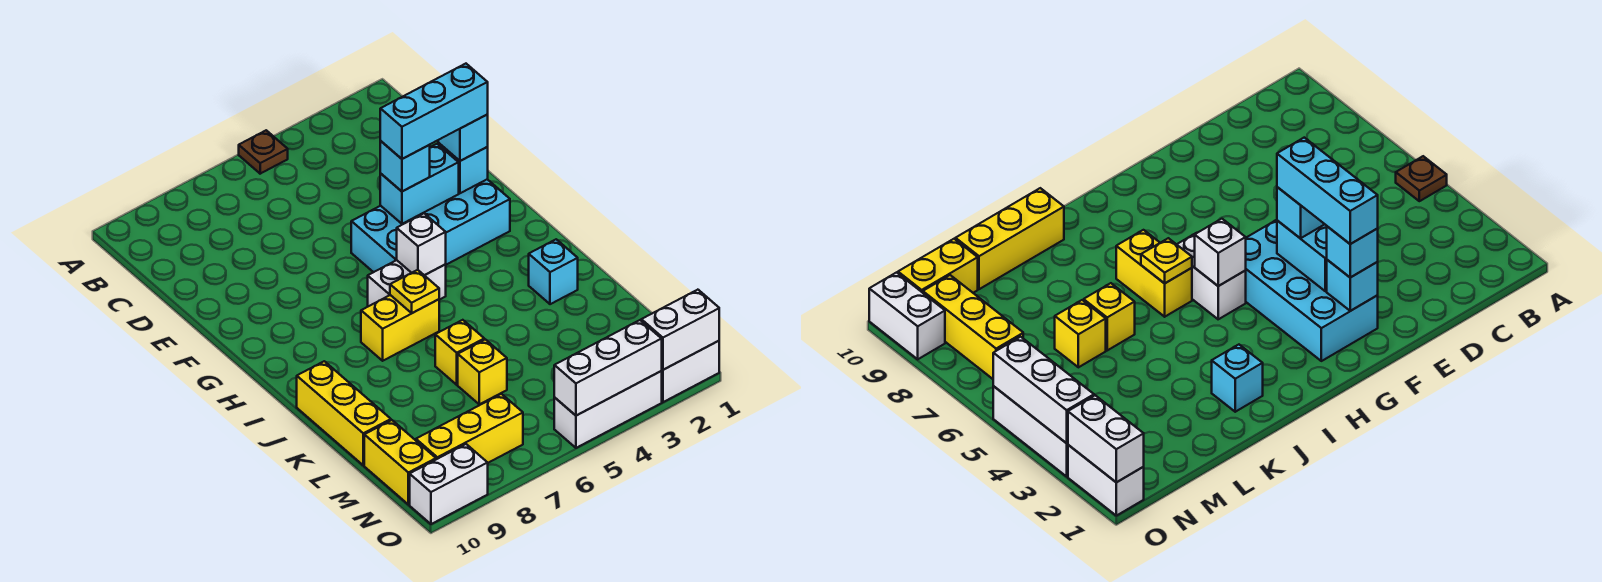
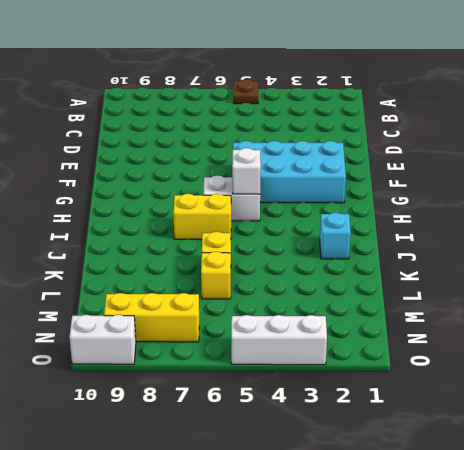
none -> yellow 1x3 brick [297,361,391,465]
none -> yellow 1x2 brick [364,420,436,505]
none -> white 1x2 brick [662,341,719,402]

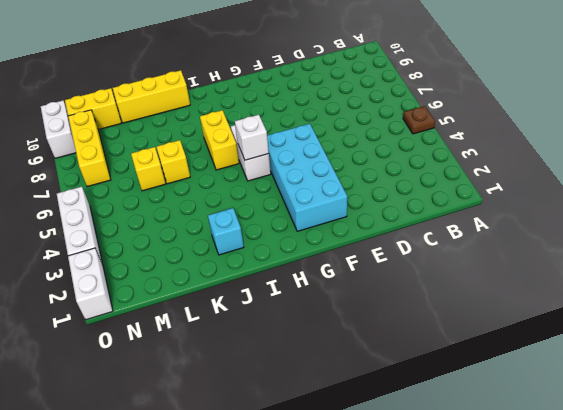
none -> cyan 1x1 brick [438,143,488,193]
none -> cyan 1x2 brick [380,144,459,224]
none -> yellow 1x1 plate [390,270,439,313]

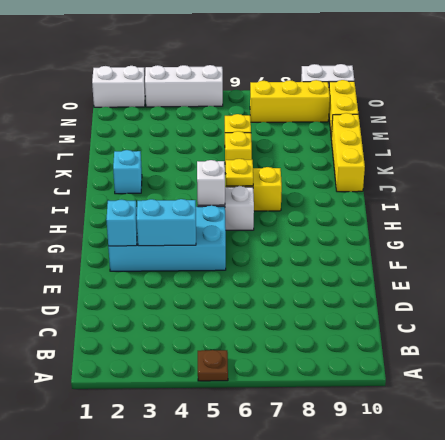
none -> white 1x2 brick [641,290,719,370]
none -> white 1x3 brick [554,320,662,416]
none -> cyan 1x1 brick [438,115,488,161]

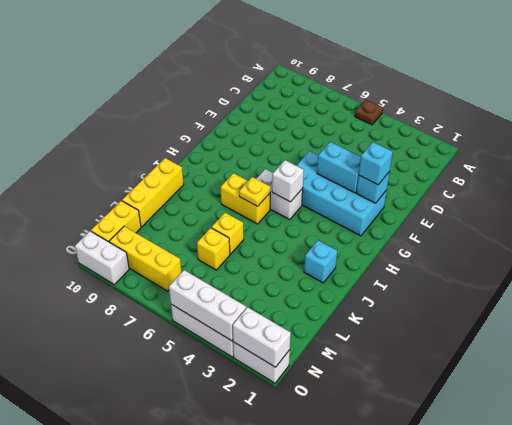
none -> cyan 1x1 brick [380,141,430,191]
none -> cyan 1x3 brick [380,64,488,159]

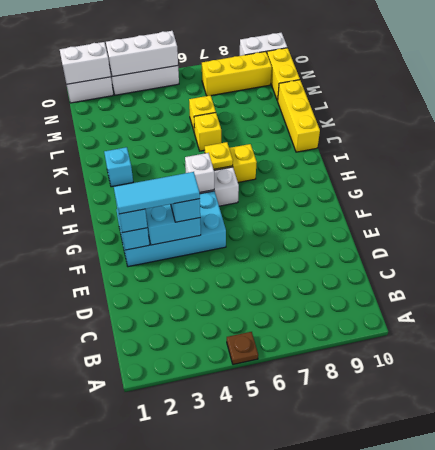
cyan 1x3 tile [114,172,200,214] -> cyan 1x3 brick [380,64,488,159]

